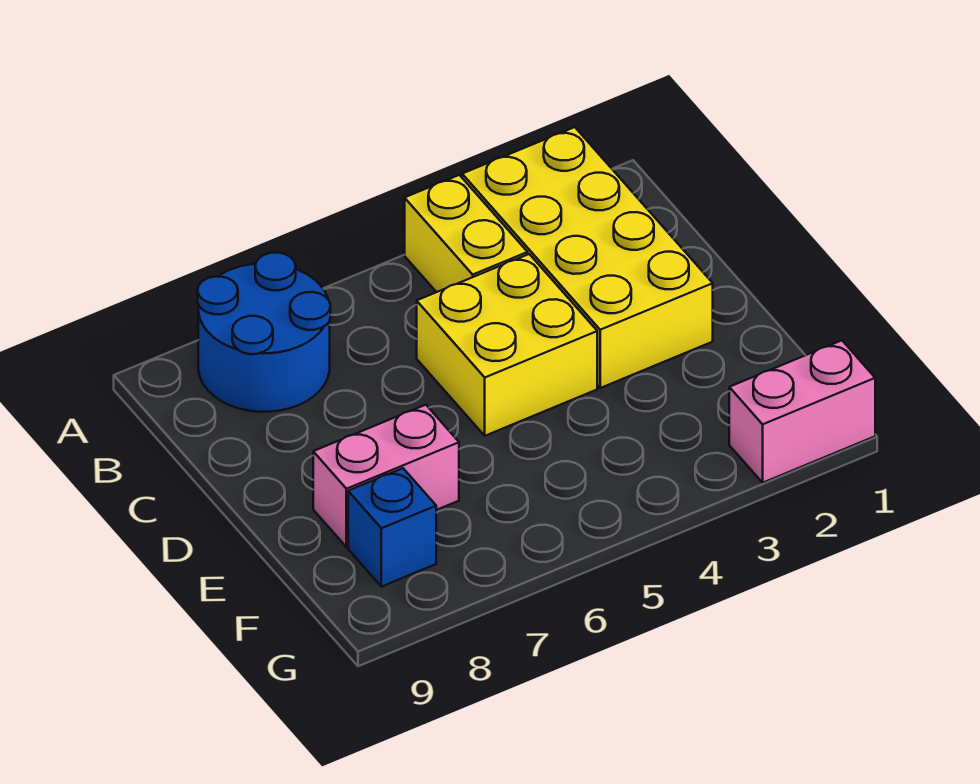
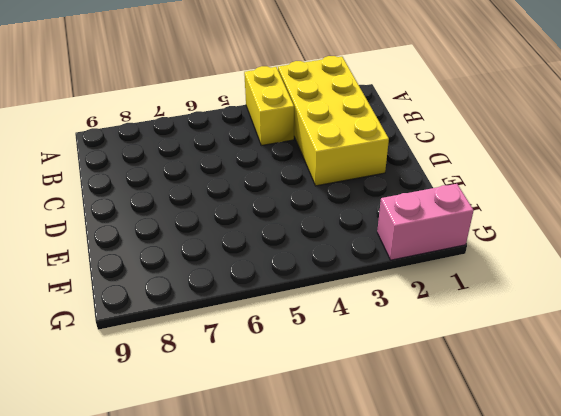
none -> blue 2x2 round brick [198,253,331,412]
none -> yellow 2x2 brick [417,254,597,436]

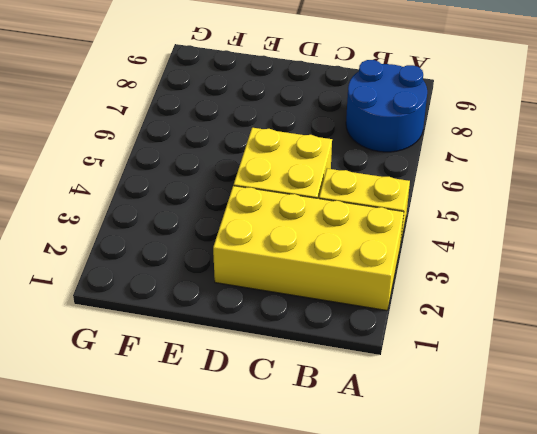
none -> pink 1x2 brick [313,405,459,547]
none -> blue 1x1 brick [348,468,436,587]

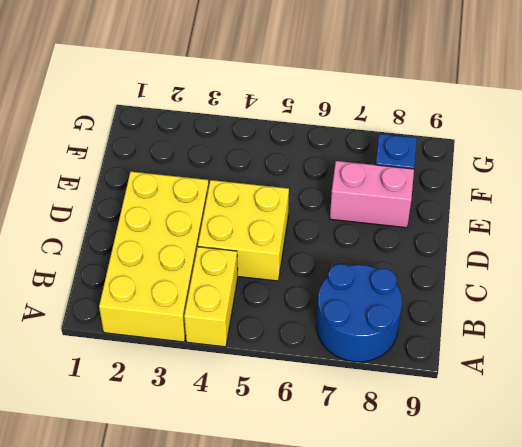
none -> pink 1x2 brick [729,340,875,483]

